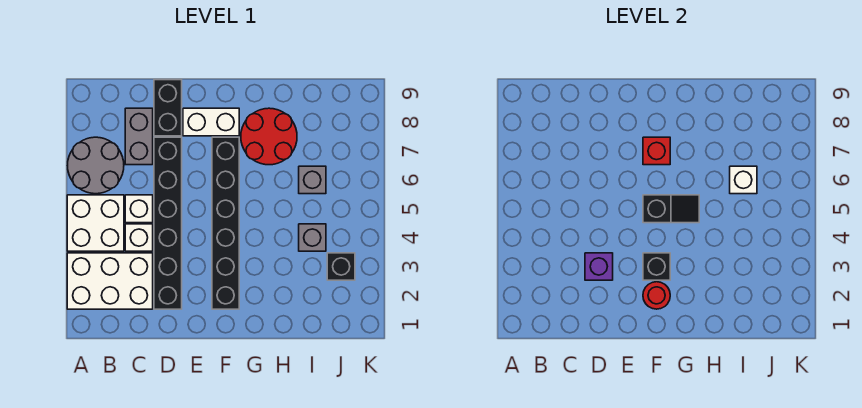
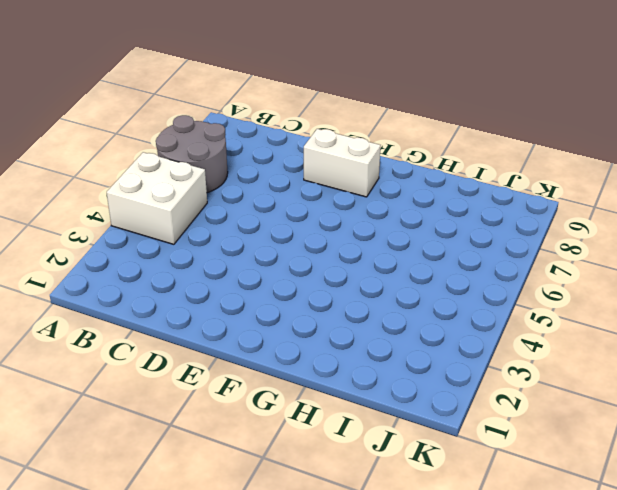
none -> white 2x3 brick [67,253,153,309]
none -> white 1x1 brick [125,224,153,251]
none -> white 1x1 brick [125,195,153,223]

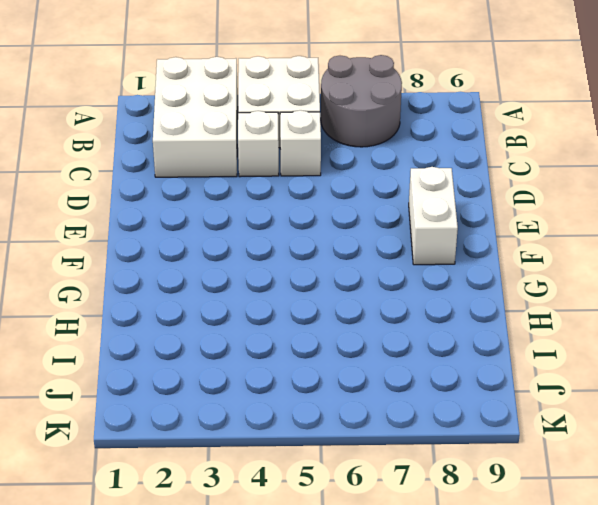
none -> grey 1x2 brick [125,108,153,165]
none -> black 1x6 brick [154,137,182,309]
none -> black 1x2 brick [154,80,182,136]

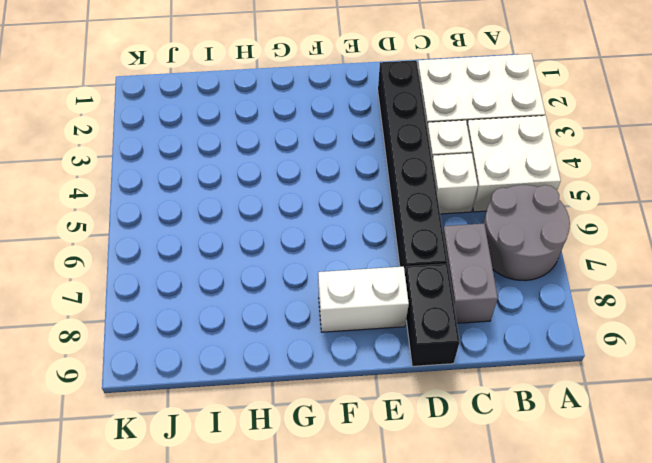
none -> black 1x6 brick [212,137,239,309]
none -> red 2x2 round brick [241,108,297,165]
none -> grey 1x1 brick [299,224,326,251]

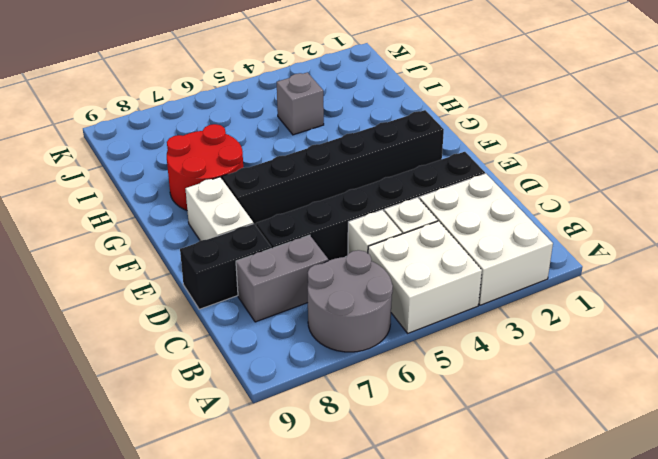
none -> grey 1x1 brick [299,166,326,194]
none -> black 1x1 brick [327,253,355,280]
none -> purple 1x1 brick [585,253,613,280]

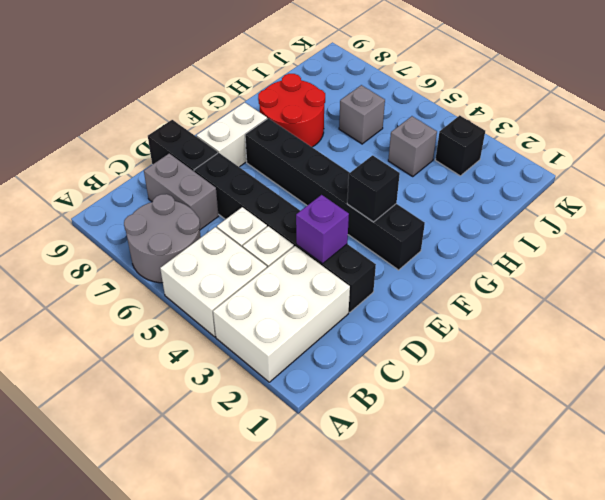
none -> red 1x1 round brick [643,282,670,309]
none -> black 1x2 slope [643,195,699,223]
none -> red 1x1 brick [643,137,670,165]

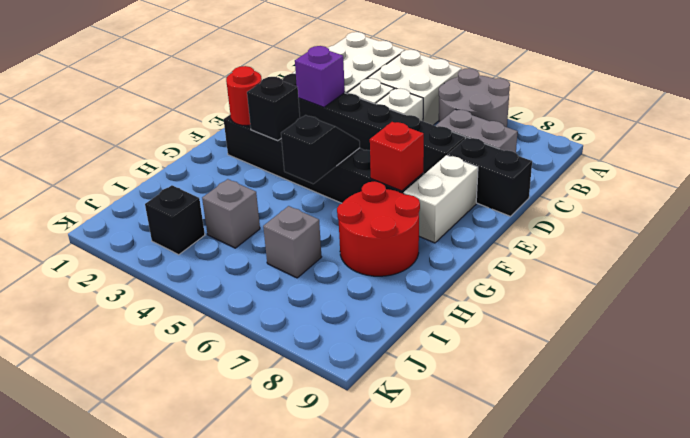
black 1x2 slope [281,115,360,184] -> black 1x2 slope turned to [643,195,699,223]
none -> white 1x1 brick [730,166,757,194]

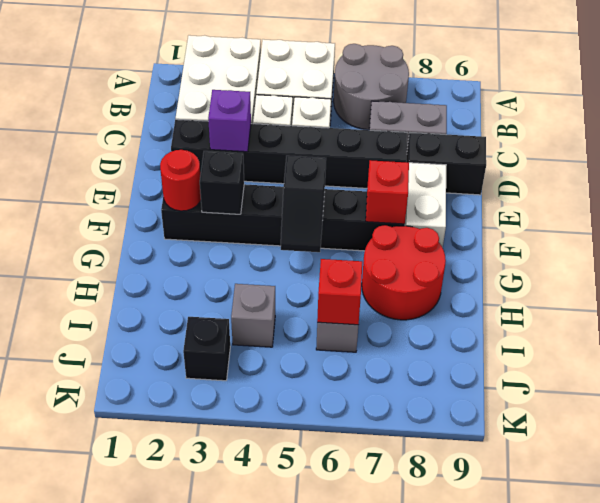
red 1x1 brick [317,259,362,325] -> white 1x1 brick [730,166,757,194]

